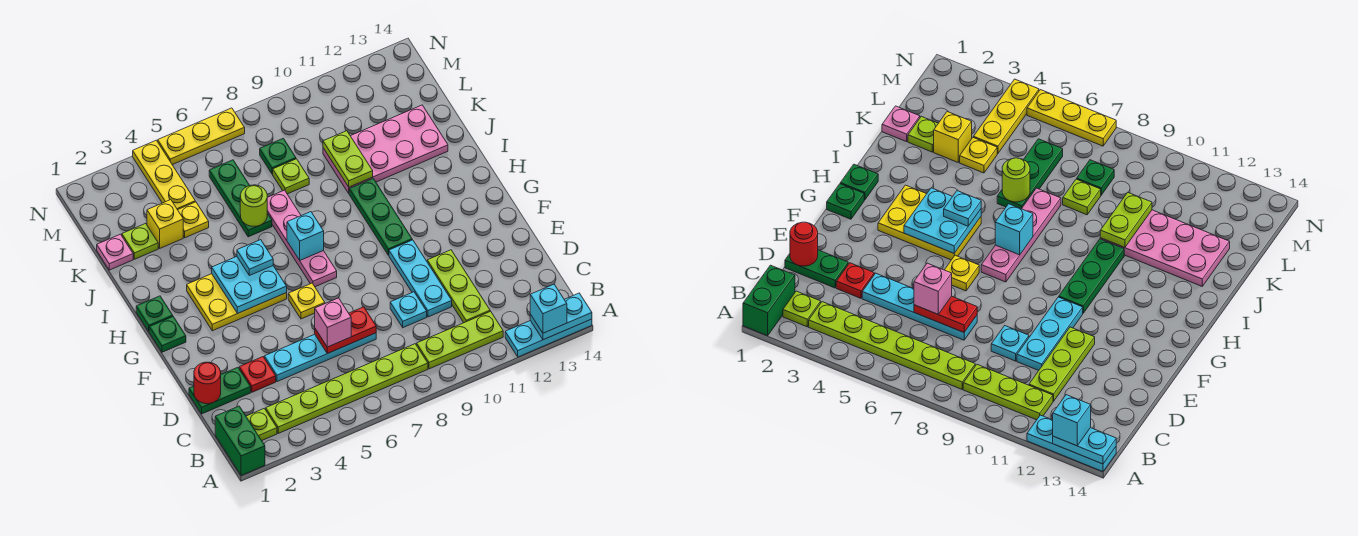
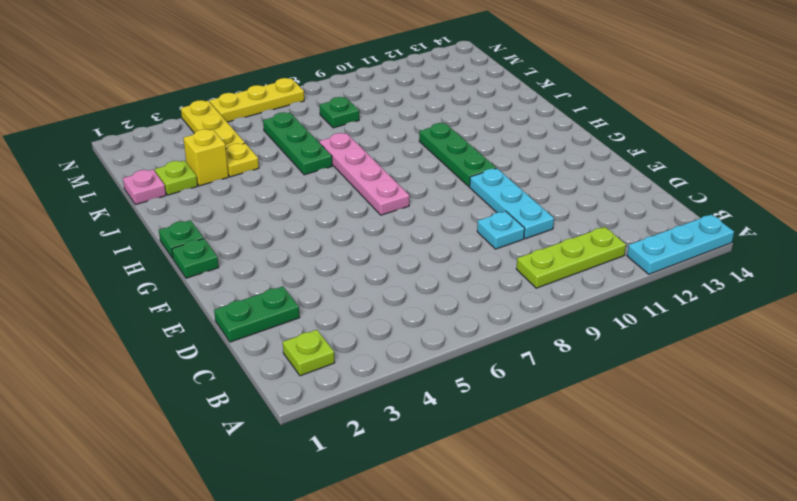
none -> green 1x2 brick [215,406,265,476]
none -> lime 1x6 plate [266,344,428,433]
none -> lime 1x3 plate [427,250,490,323]
none -> red 1x1 plate [239,357,276,392]

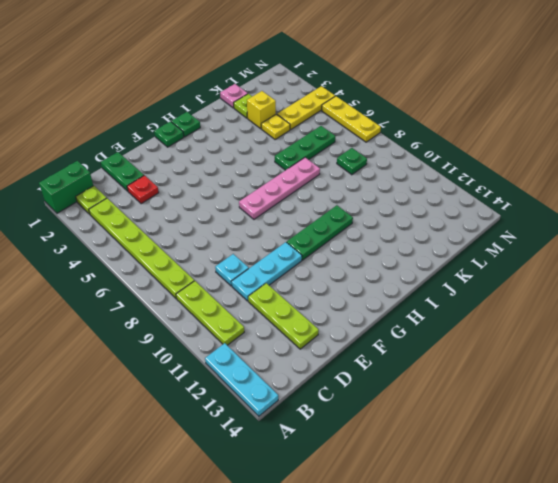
lime 1x3 plate [248,283,319,349] -> lime 1x3 plate turned to [427,250,490,323]
none -> cyan 1x4 plate [264,333,376,382]
none -> yellow 1x1 plate [288,283,325,319]
none -> yellow 2x3 plate [187,274,287,331]
none -> pink 2x4 plate [323,105,448,193]

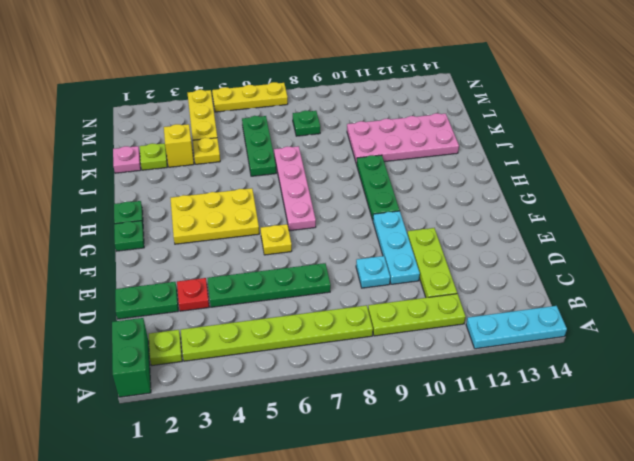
green 1x4 plate [207,263,331,307] -> cyan 1x4 plate [264,333,376,382]
none -> lime 1x1 plate [273,159,309,194]
none -> cyan 1x2 plate [530,293,592,340]
none -> red 1x1 round brick [194,362,221,404]
none -> red 1x2 plate [315,307,376,354]

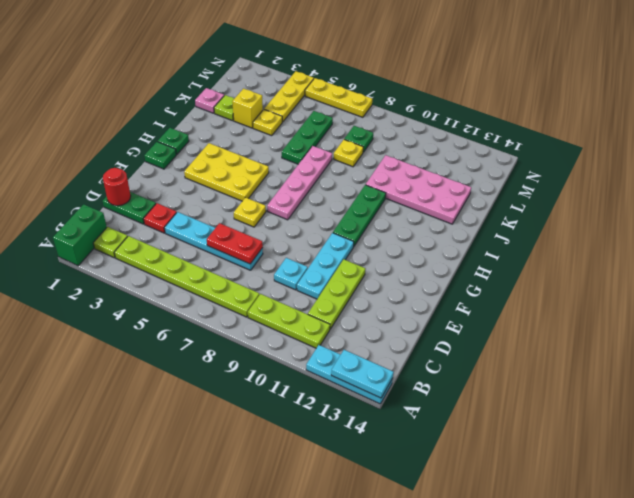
yellow 1x1 plate [334,140,363,167] -> lime 1x1 plate [273,159,309,194]
none -> cyan 2x2 plate [212,257,287,314]
none -> cyan 1x1 brick [287,212,324,260]
none -> lime 1x1 round brick [240,185,267,226]
none -> lime 1x2 plate [323,131,373,187]

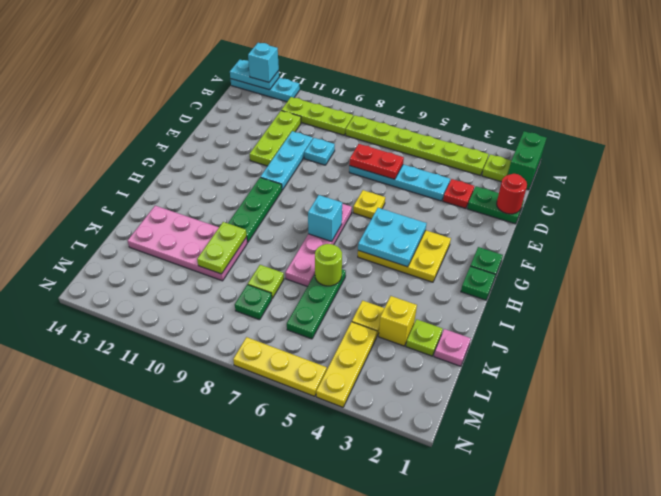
none -> pink 1x1 brick [315,298,351,347]
none -> cyan 1x1 plate [237,240,273,276]

